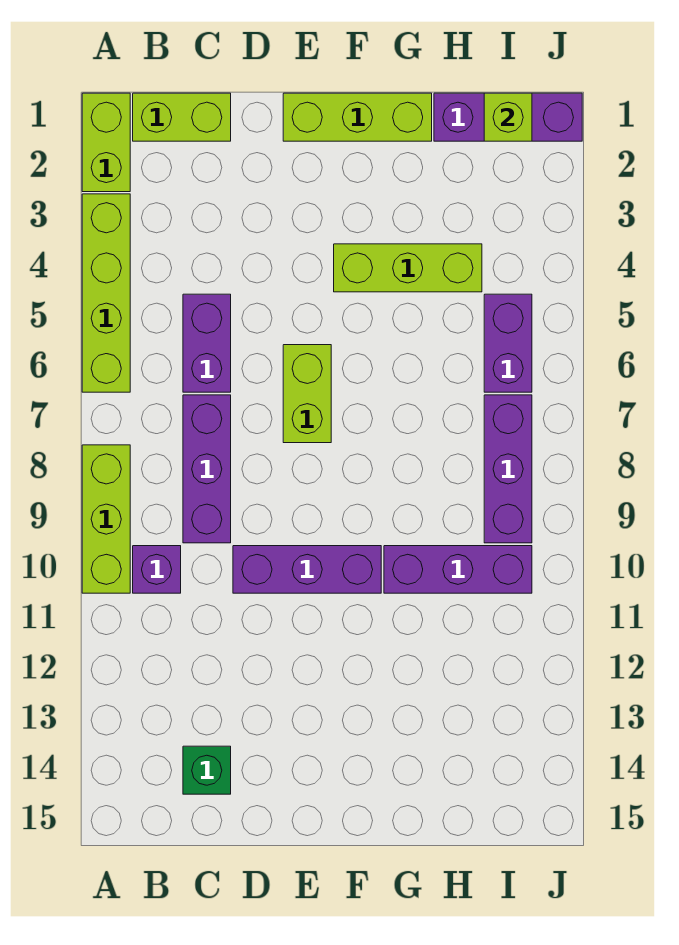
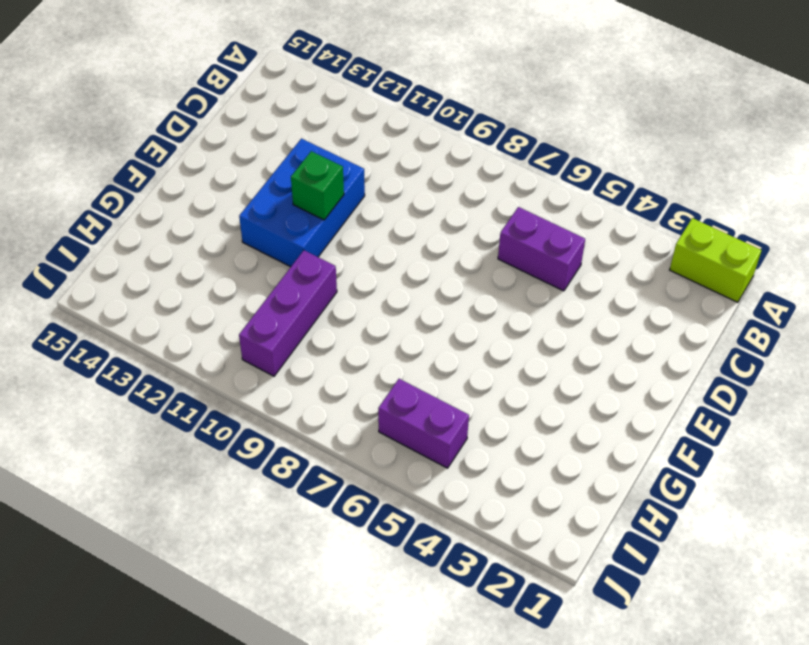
blue 2x3 brick [239,139,365,267] -> none
green 1x1 brick [291,151,344,220] -> green 1x1 brick moved to [183,746,231,794]
none -> lime 1x4 brick [82,194,130,392]
none -> lime 1x3 brick [82,445,130,593]
none -> lime 1x2 brick [133,93,231,141]

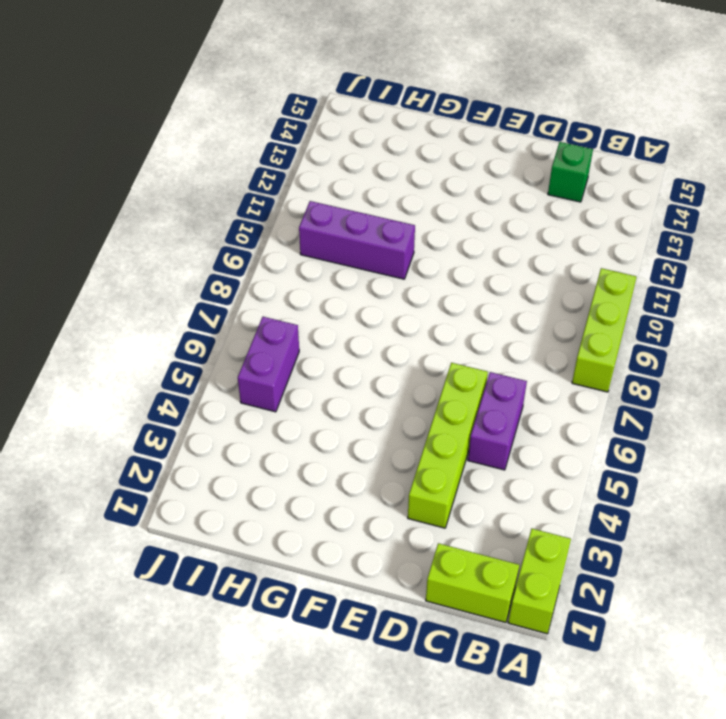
lime 1x4 brick [408,363,488,528] -> lime 1x4 brick moved to [82,194,130,392]
none -> purple 1x1 brick [133,546,181,593]
none -> purple 1x3 brick [183,395,231,543]
none -> purple 1x3 brick [233,546,381,593]

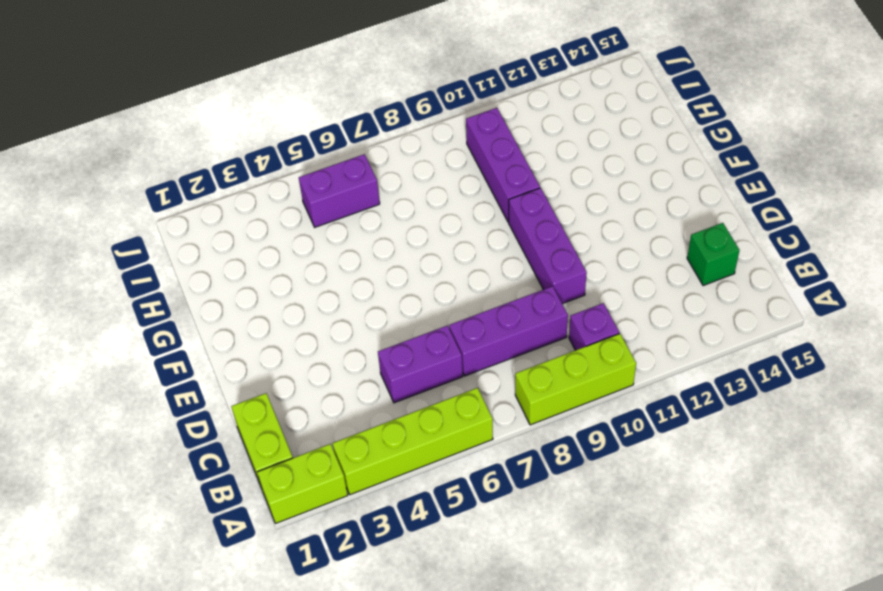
none -> lime 1x3 brick [283,93,432,141]
none -> lime 1x2 brick [283,345,331,443]
none -> lime 1x3 brick [334,244,482,292]

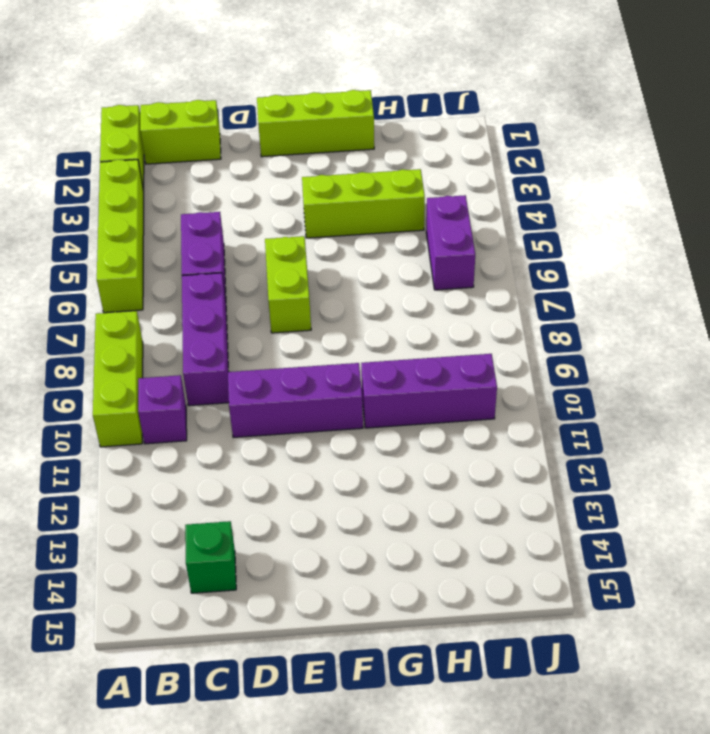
none -> purple 1x3 brick [434,93,582,141]
none -> purple 1x3 brick [484,395,532,543]
none -> lime 1x1 brick [484,93,532,141]

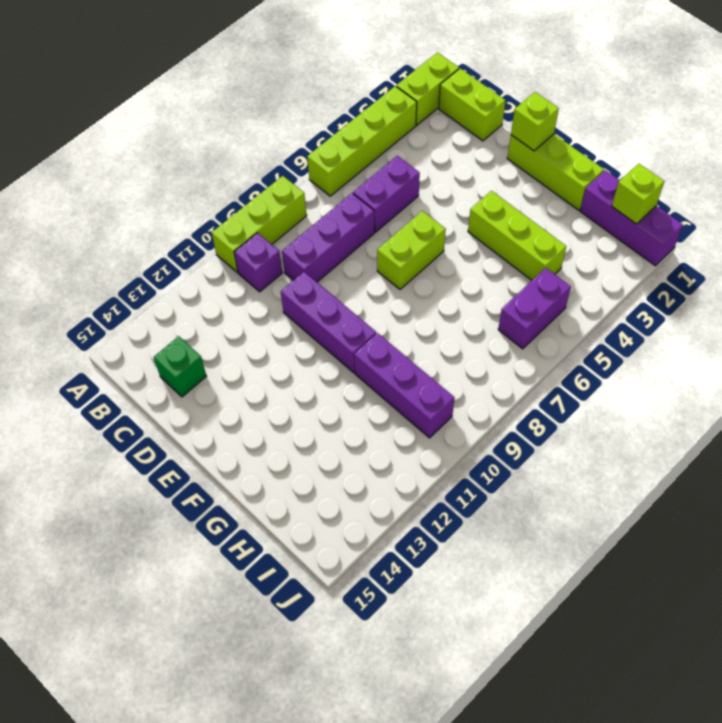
lime 1x1 brick [511,92,559,151] -> none
none -> purple 1x3 brick [484,395,532,543]

